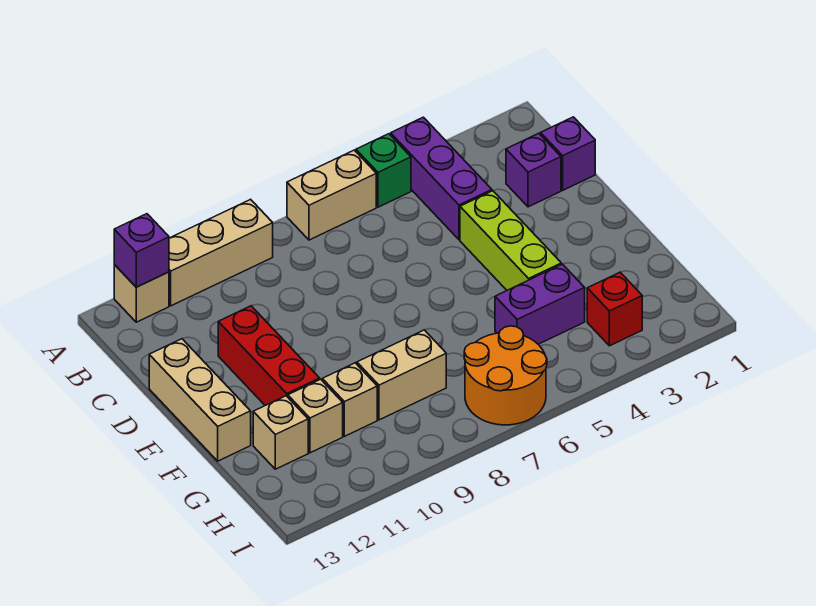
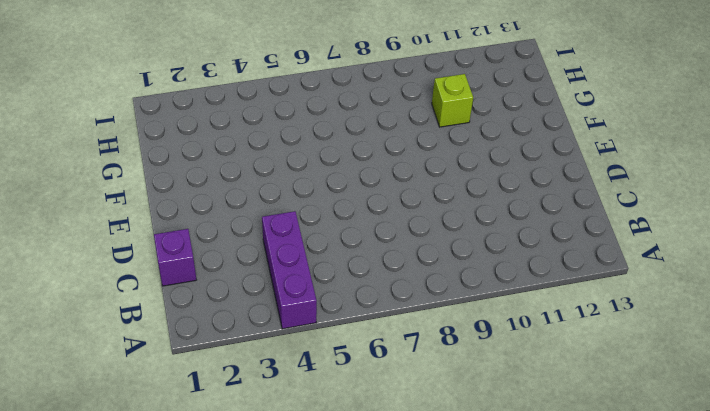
lime 1x1 brick [432,74,473,127] -> tan 1x1 brick [322,363,377,436]
none -> green 1x1 brick [356,134,411,207]
none -> tan 1x2 brick [287,150,376,240]
none -> tan 1x3 brick [169,199,273,306]

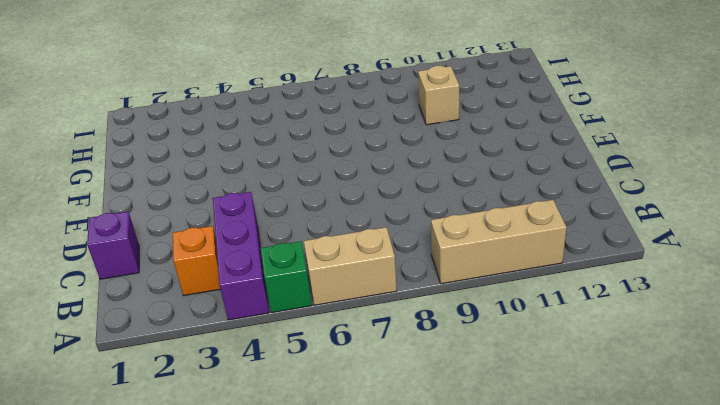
orange 1x1 brick [173,226,220,295] -> none
none -> tan 1x1 brick [114,265,169,322]
none -> purple 1x1 brick [506,133,561,207]
none -> lime 1x3 brick [460,191,561,290]

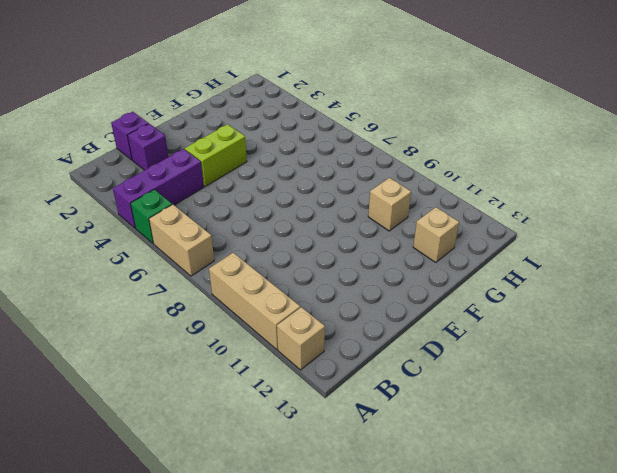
lime 1x2 brick [185,124,247,186] -> lime 1x3 brick [460,191,561,290]
none -> red 1x3 brick [218,306,320,405]
none -> tan 1x3 brick [149,339,251,461]
none -> purple 1x2 brick [495,264,585,344]

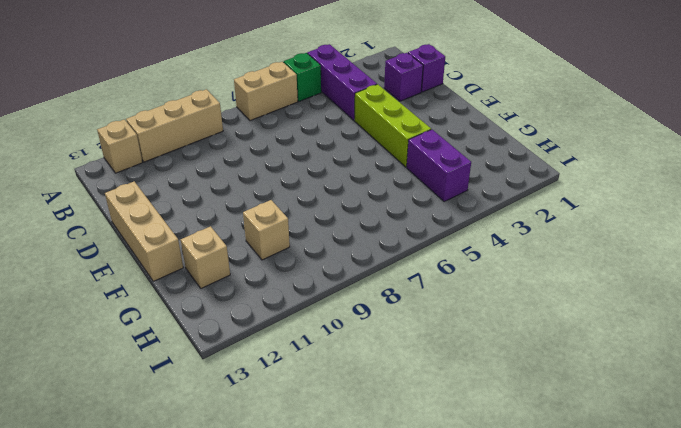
purple 1x2 brick [407,130,471,202] -> purple 1x2 brick turned to [495,264,585,344]
none -> red 1x3 brick [218,306,320,405]
none -> tan 1x2 brick [357,330,446,420]
none -> tan 1x1 brick [288,379,343,453]

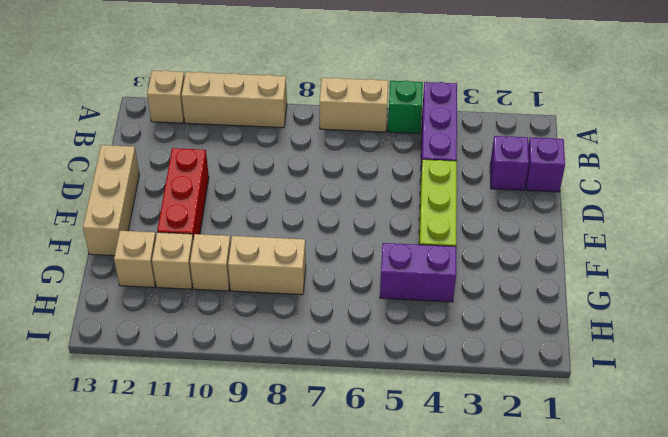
none -> red 1x1 brick [587,272,642,346]
none -> orange 2x2 round brick [464,326,547,425]
none -> purple 1x1 brick [114,214,169,287]

